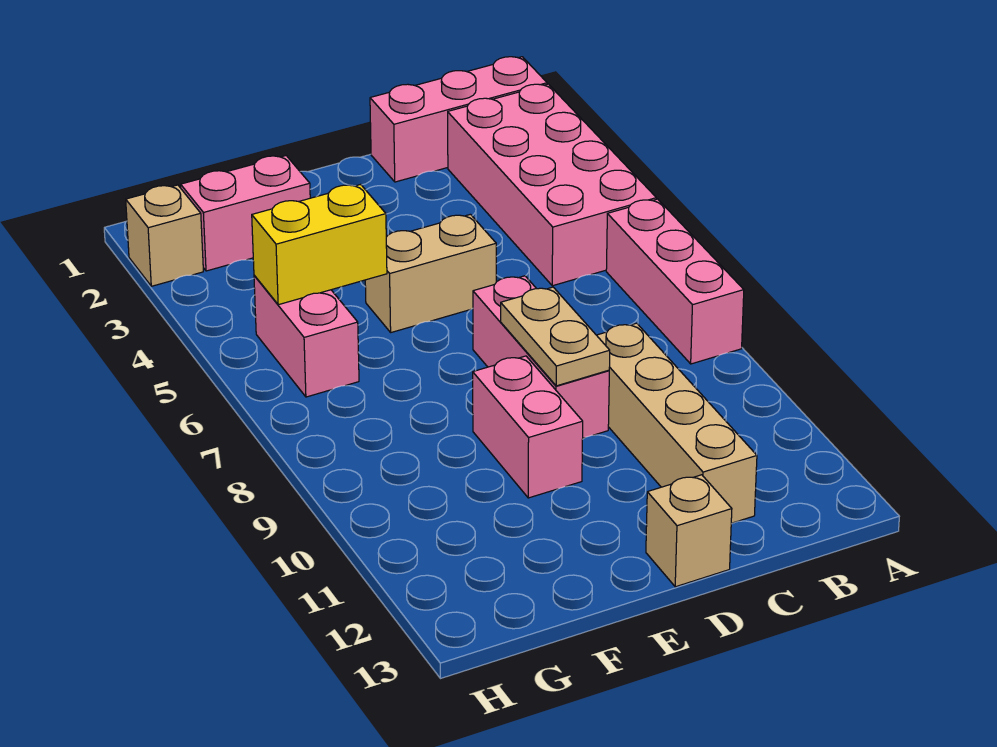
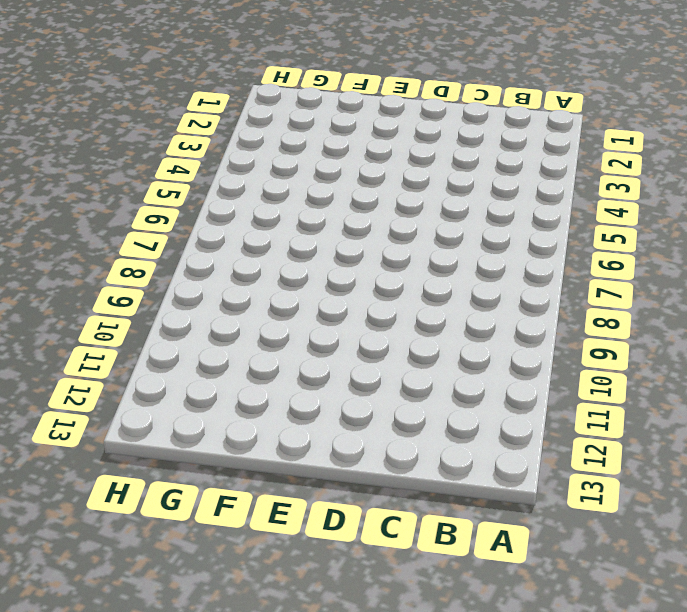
none -> pink 1x3 brick [370,57,547,182]
none -> pink 2x4 brick [448,84,656,286]
none -> pink 1x3 brick [606,199,744,364]

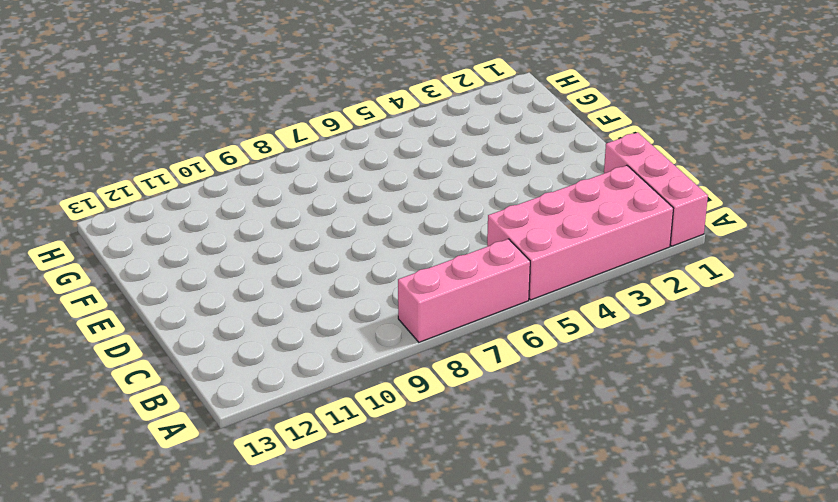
none -> tan 1x4 brick [597,323,757,523]
none -> tan 1x2 brick [365,214,496,332]
none -> pink 1x3 brick [473,276,609,438]

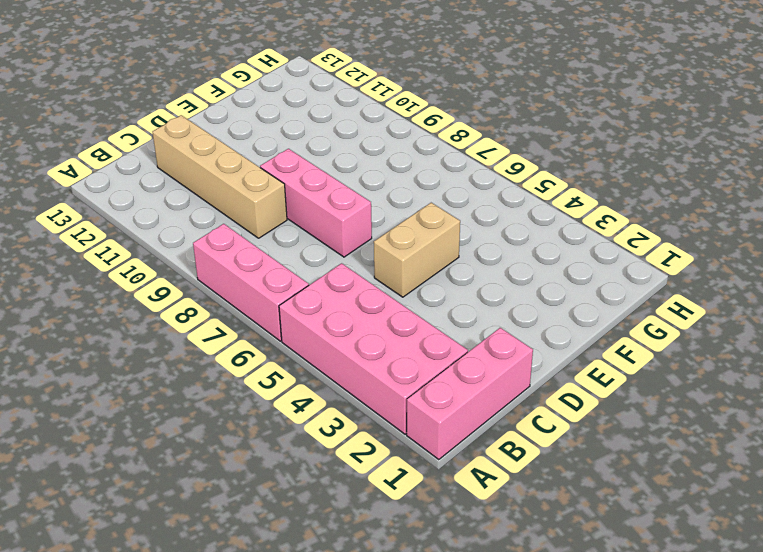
none -> tan 1x1 brick [646,475,732,587]
none -> pink 1x2 brick [473,356,583,498]
none -> pink 1x2 brick [181,156,310,271]

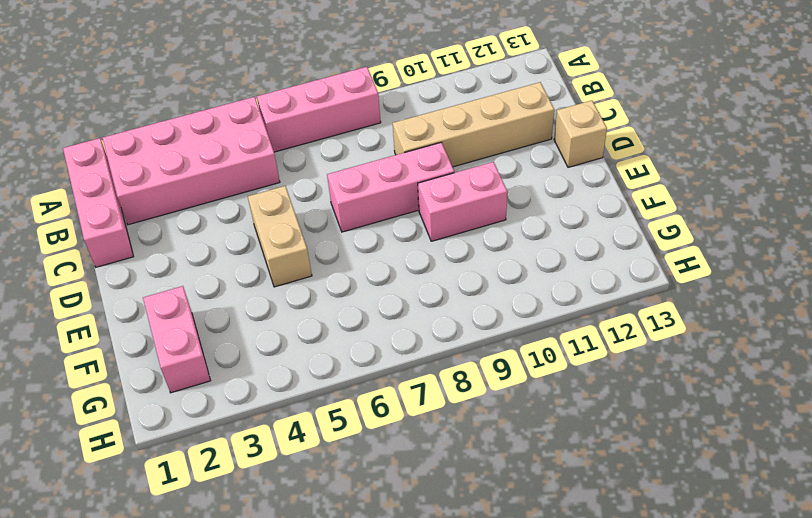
none -> pink 1x2 brick [254,275,359,397]
none -> tan 1x1 brick [126,185,203,286]
none -> tan 1x2 plate [501,287,610,386]

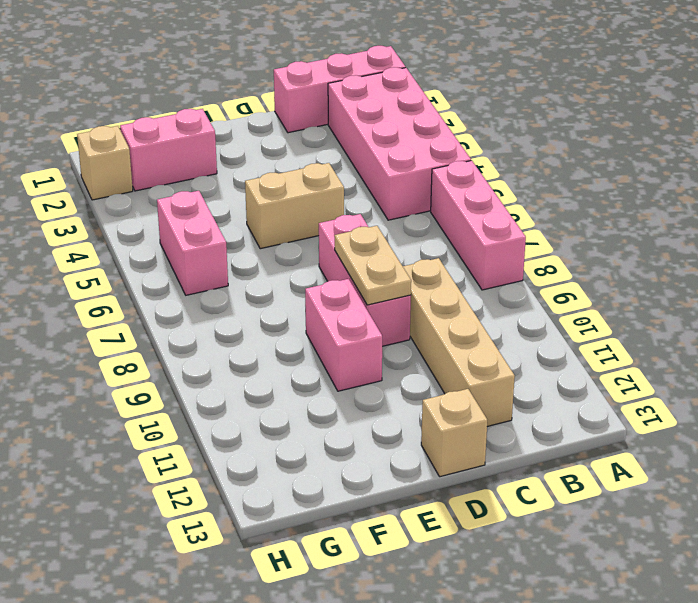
none -> yellow 1x2 brick [252,185,387,305]

